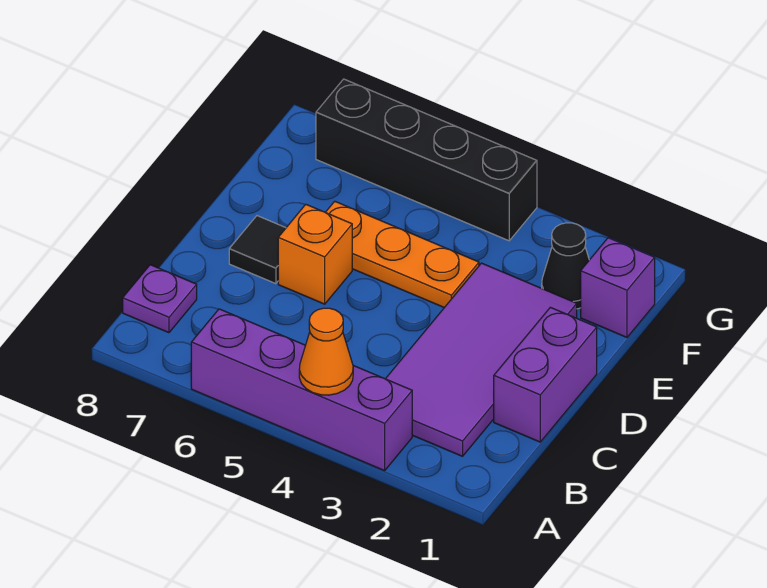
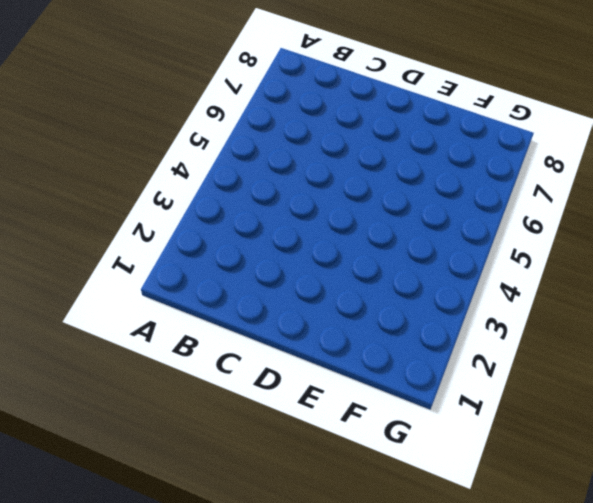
none -> purple 1x4 brick [191,309,412,471]
none -> purple 2x4 tile [386,263,577,456]

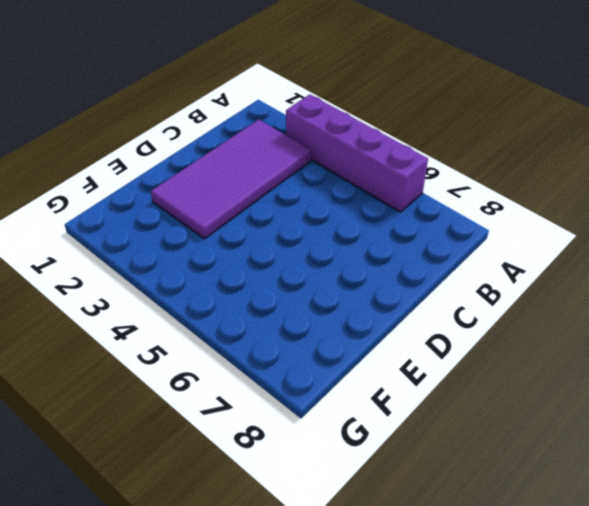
none -> purple 1x1 plate [123,265,197,333]
none -> purple 1x2 brick [494,307,597,442]

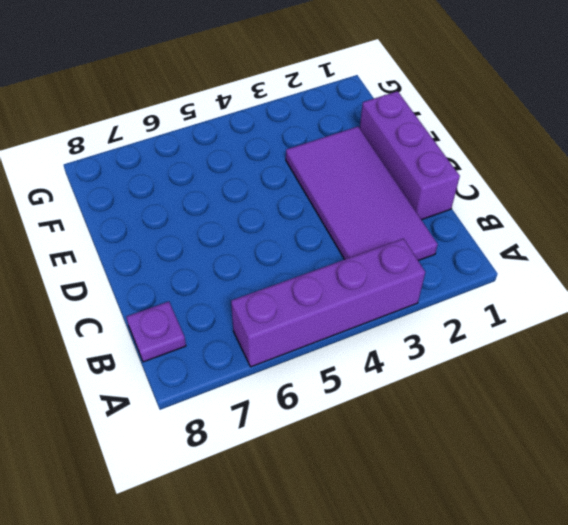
purple 1x3 brick [360,91,460,220] -> purple 1x2 brick [494,307,597,442]
none -> orange 1x1 brick [278,204,352,304]
none -> black 1x1 tile [229,216,286,284]

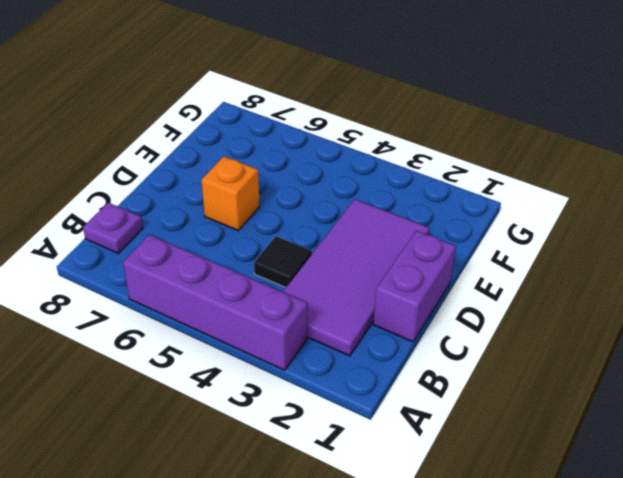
black 1x1 tile [254,236,312,287] -> black 1x1 tile moved to [229,216,286,284]
none -> orange 1x3 plate [325,201,479,308]
none -> purple 1x1 brick [581,238,655,337]

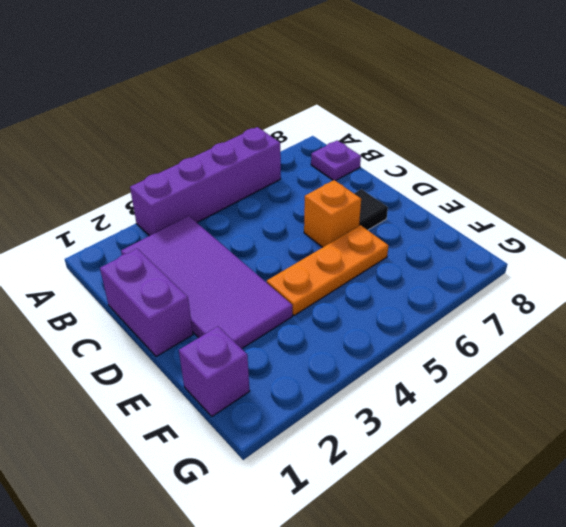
none -> black 1x1 cone [542,223,589,309]
none -> black 1x4 brick [316,79,537,241]

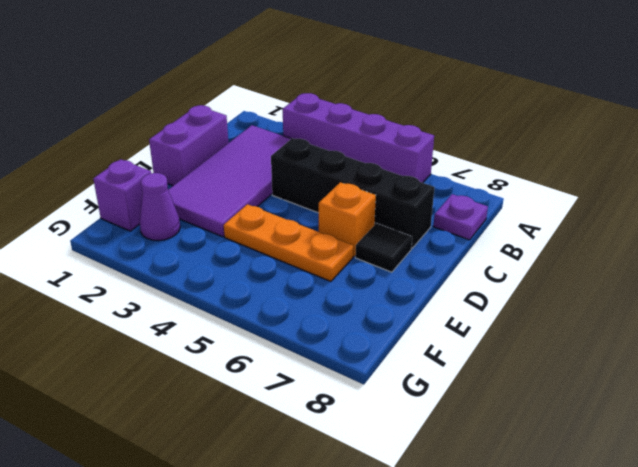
black 1x4 brick [271,138,435,248] -> black 1x4 brick moved to [316,79,537,241]
purple 1x1 cone [139,173,180,241] -> black 1x1 cone [542,223,589,309]
none -> orange 1x1 cone [299,308,353,395]

